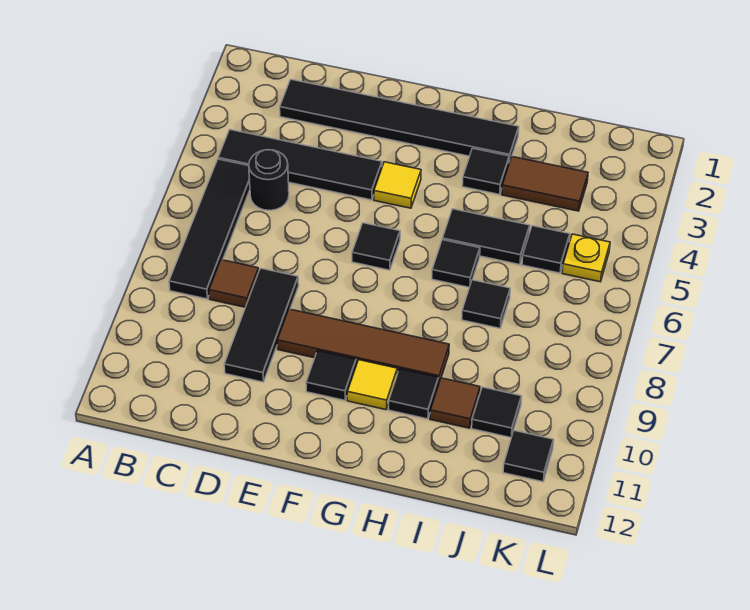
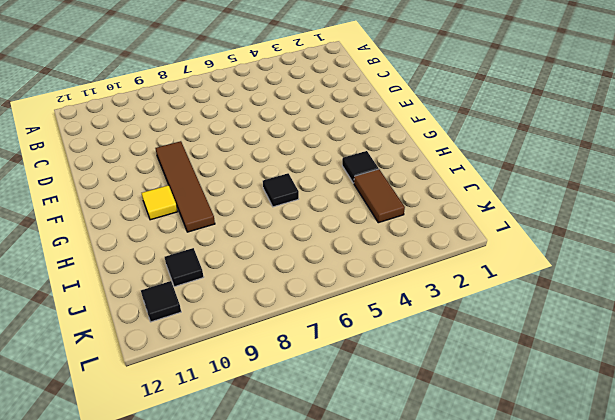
none -> black 1x4 tile [218,130,382,200]
none -> black 1x4 tile [169,159,250,299]
none -> black 1x6 tile [280,79,519,162]

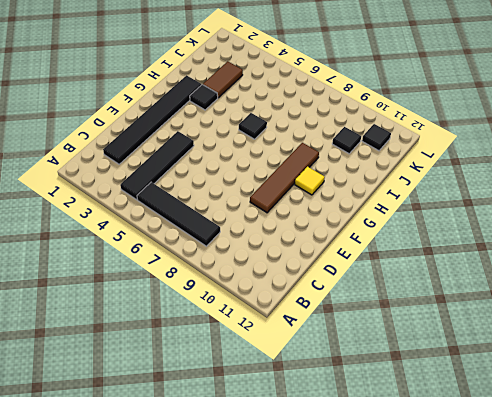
none -> black 1x1 round brick [249,150,289,210]
none -> brown 1x1 tile [209,260,259,307]
none -> black 1x3 tile [224,268,299,382]

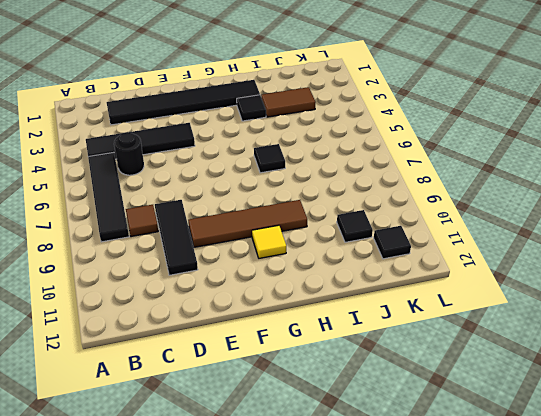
none -> yellow 1x1 tile [374,162,421,208]
none -> black 1x1 tile [352,223,400,270]
none -> black 1x1 tile [306,351,356,400]

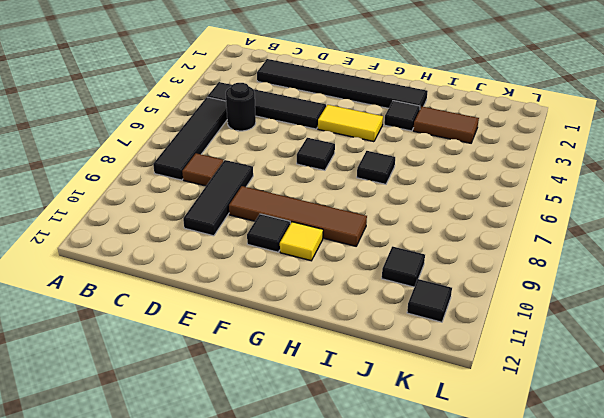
yellow 1x2 tile [318,105,383,142] -> yellow 1x1 tile [374,162,421,208]
none -> black 1x2 tile [442,209,530,265]
none -> black 1x1 tile [389,369,439,419]
none -> black 1x1 tile [462,280,510,328]

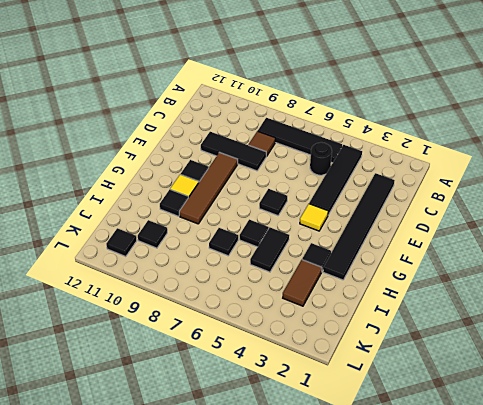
none -> brown 1x1 tile [430,378,480,428]
none -> black 1x1 tile [522,226,570,273]
none -> yellow 1x1 plate [562,234,610,282]

